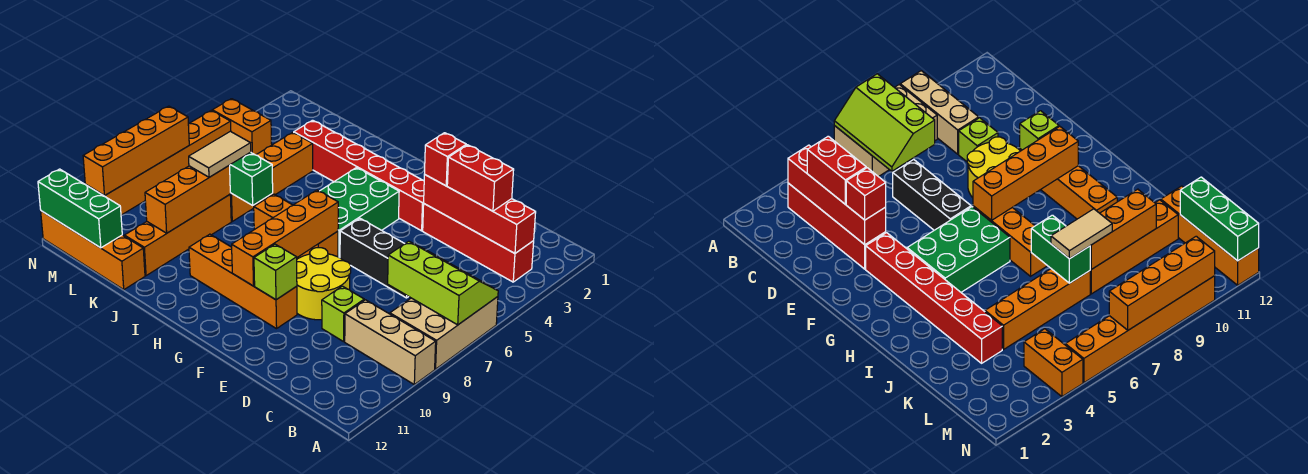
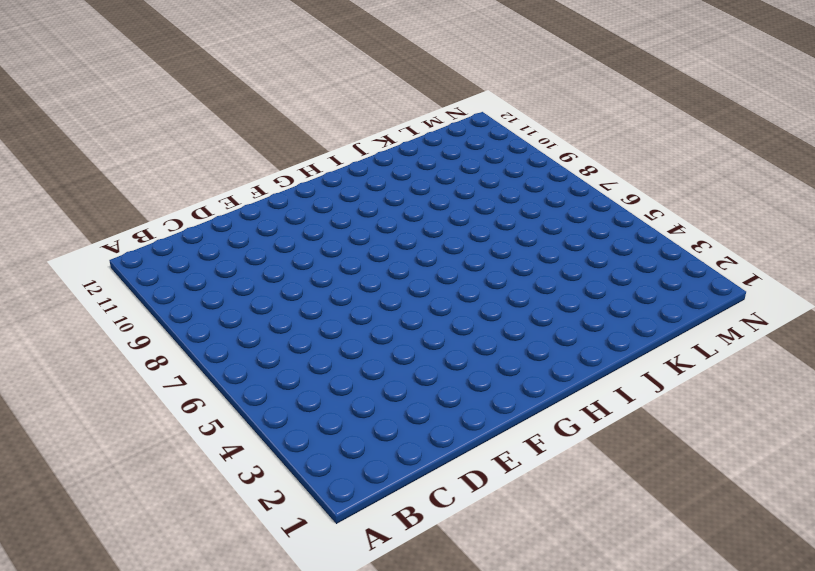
none -> tan 2x3 brick [390,297,498,369]
none -> tan 1x3 brick [345,300,436,384]
none -> red 1x4 brick [423,204,534,282]

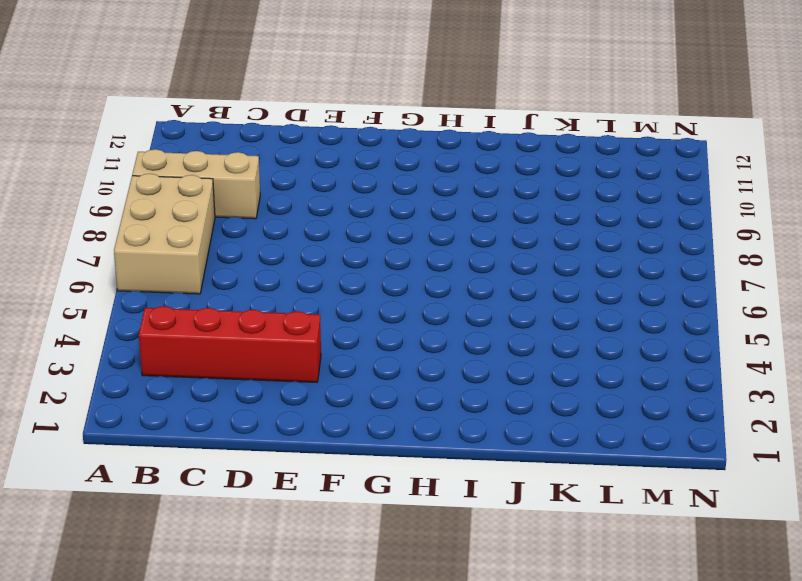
none -> black 1x3 brick [340,218,408,298]
none -> lime 1x1 brick [322,286,364,342]
none -> yellow 2x2 round brick [297,248,351,320]

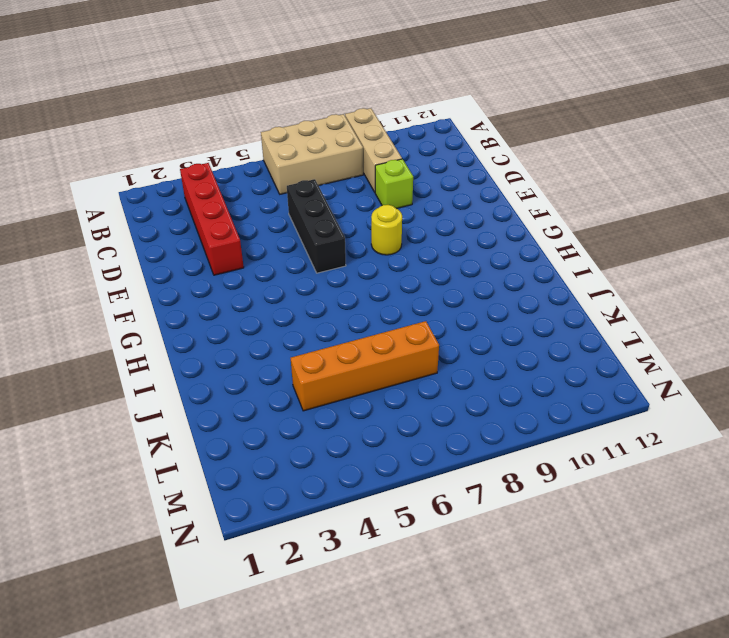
yellow 1x1 round brick [371,205,402,255] -> yellow 2x2 round brick [297,248,351,320]
none -> red 1x6 brick [294,120,424,231]
none -> orange 1x4 brick [189,234,297,329]
none -> green 2x3 brick [320,168,399,258]

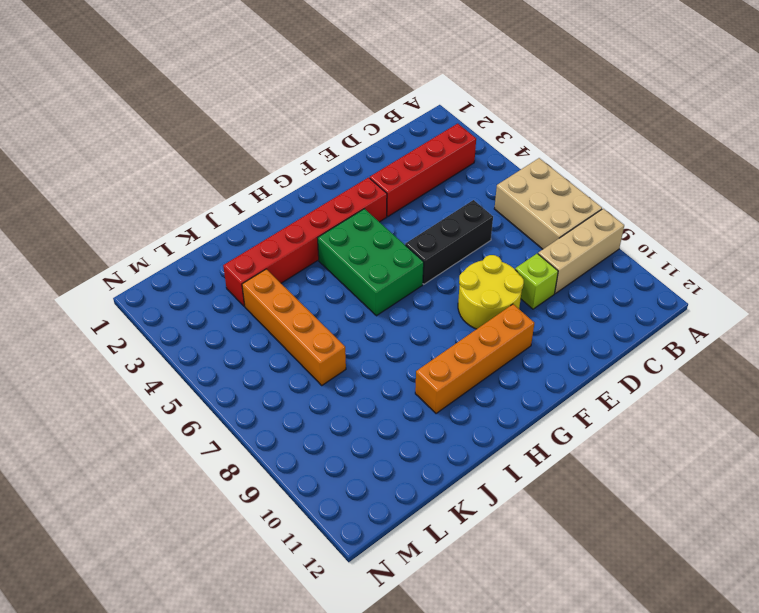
none -> orange 1x3 brick [254,194,338,259]
none -> orange 1x4 brick [124,195,231,276]
none -> orange 1x4 brick [41,211,145,290]

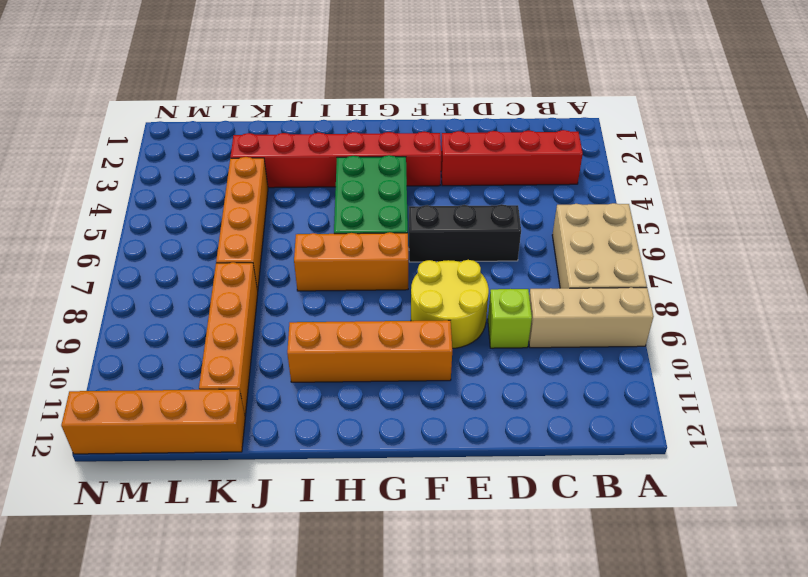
none -> orange 1x2 brick [212,99,272,155]
none -> orange 1x6 brick [90,110,231,215]
none -> lime 2x3 slope [388,241,498,325]

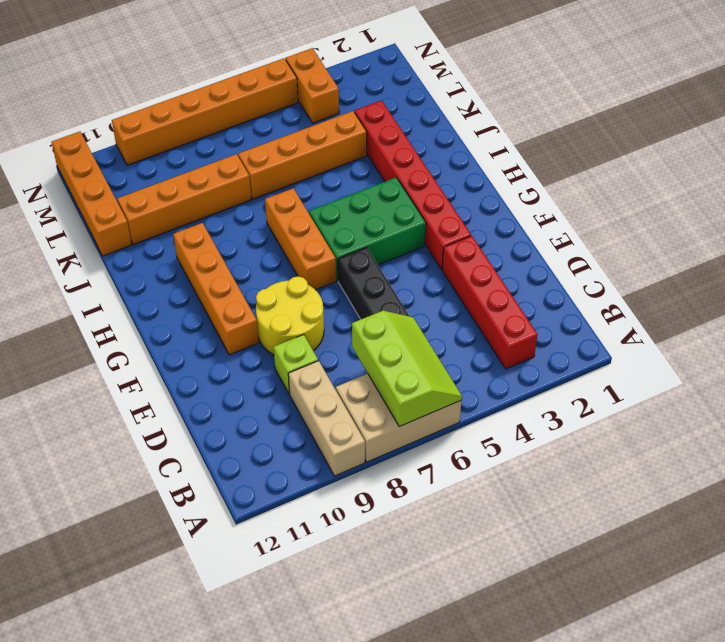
none -> red 1x4 brick [424,175,536,253]
none -> lime 1x1 brick [254,244,297,300]
none -> orange 1x4 brick [232,190,338,286]

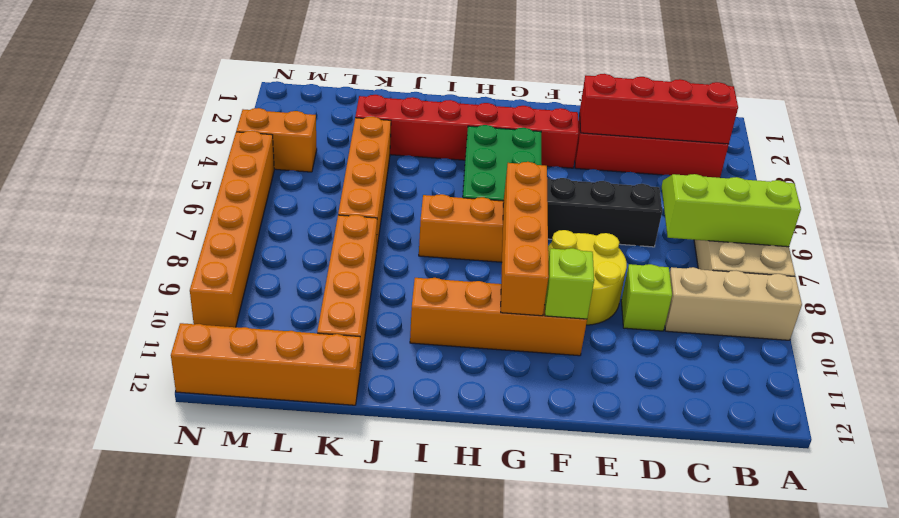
none -> green 1x2 brick [229,152,273,205]
none -> orange 1x3 brick [145,166,230,233]
none -> green 1x3 brick [38,169,122,248]

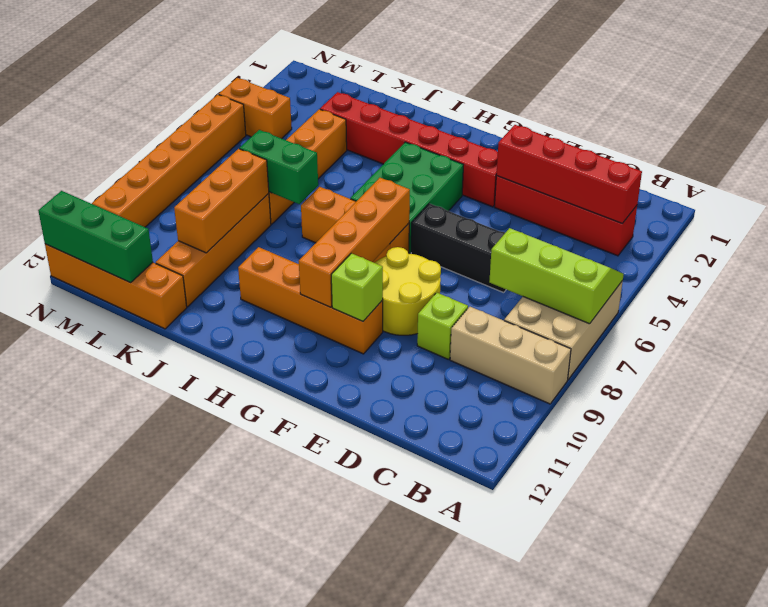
none -> orange 1x4 brick [83,106,189,195]
none -> red 1x2 brick [447,145,514,211]
none -> red 1x1 brick [425,133,466,186]

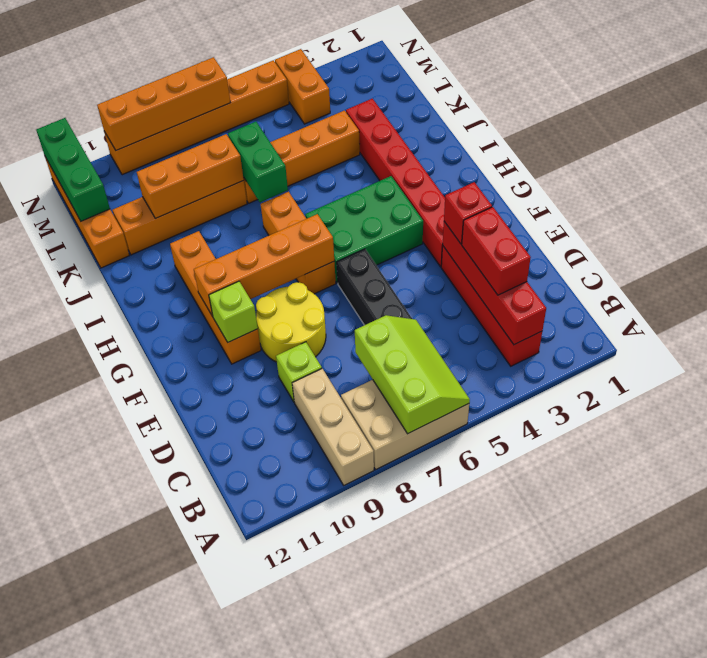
none -> tan 1x2 tile [189,131,251,177]

